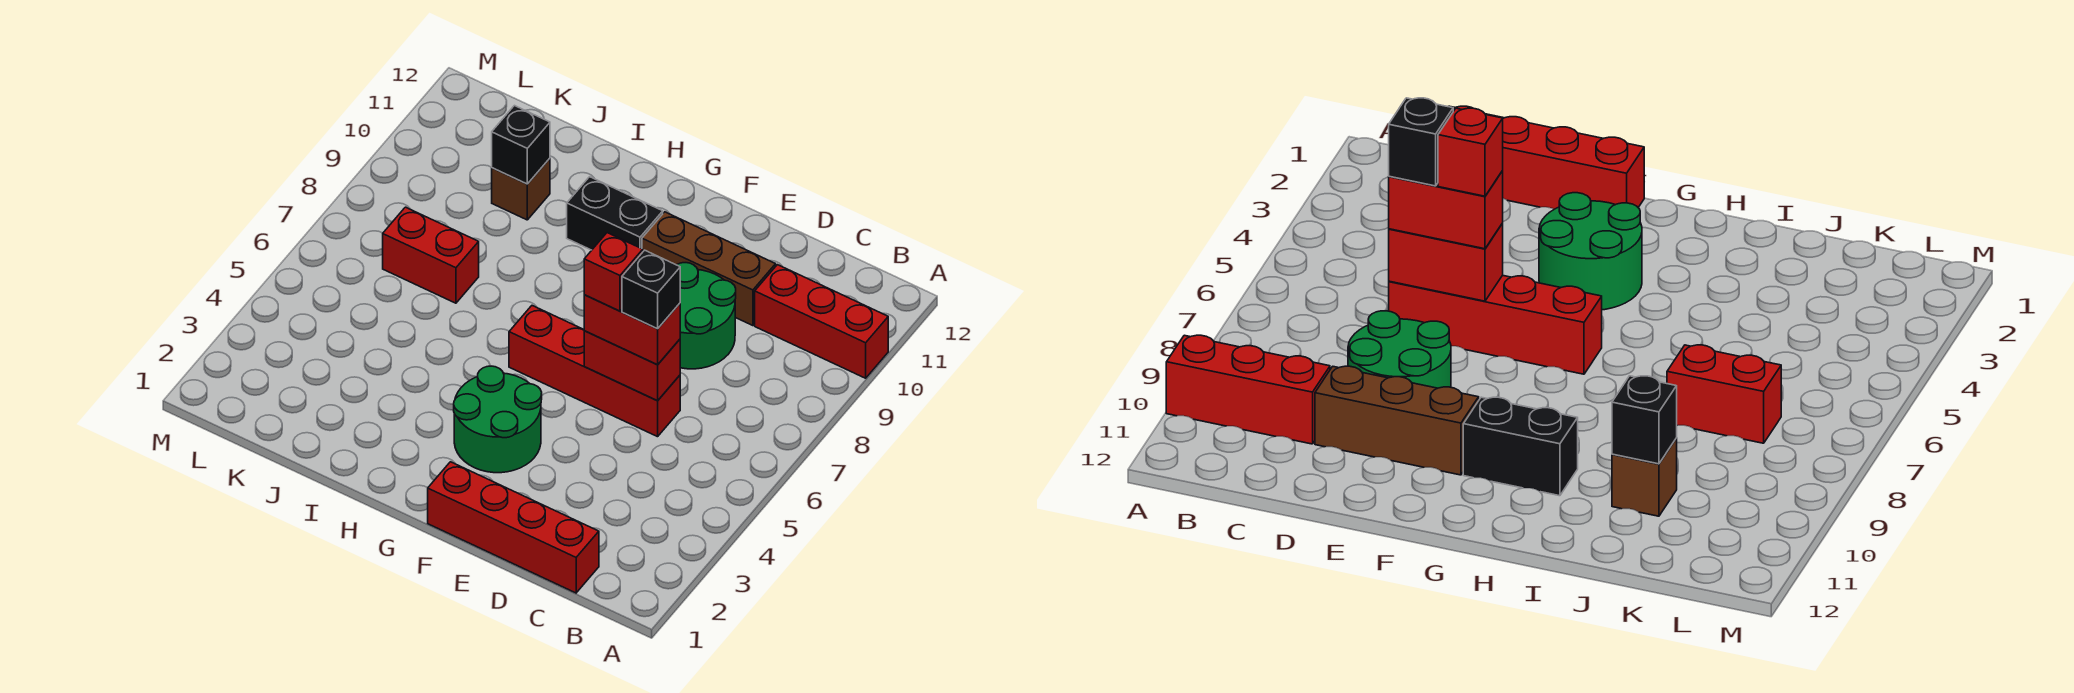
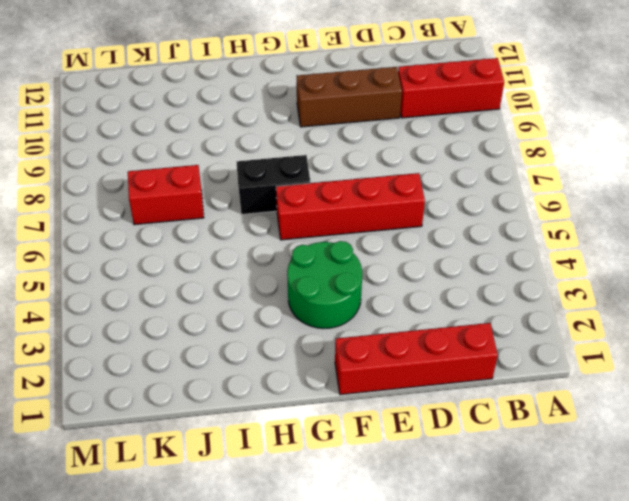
black 1x2 brick [237,155,311,214] -> black 1x2 brick moved to [567,177,663,250]
none -> green 2x2 round brick [677,263,736,369]
none -> brown 1x1 brick [492,158,550,220]
none -> red 1x2 brick [584,331,680,401]

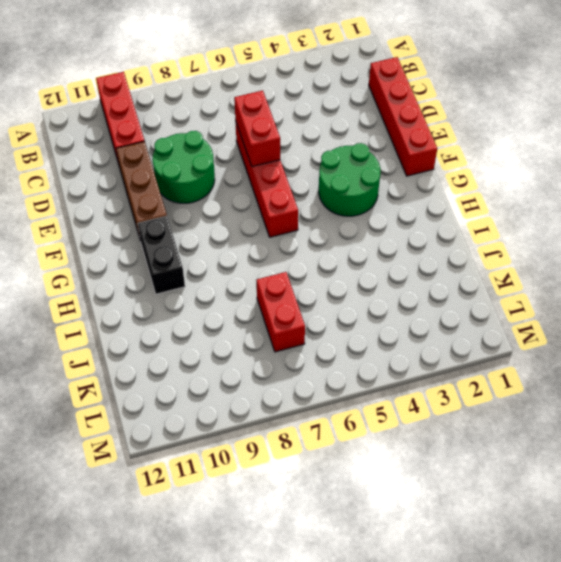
none -> brown 1x1 brick [492,158,550,220]
none -> black 1x1 brick [492,106,550,184]
none -> red 1x2 brick [584,295,680,365]

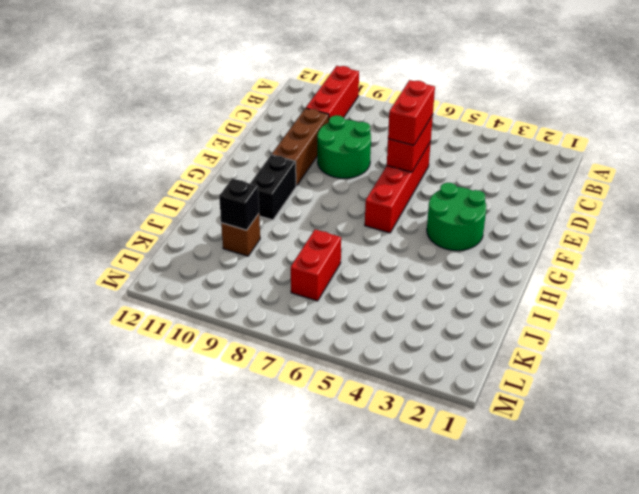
none -> red 1x4 brick [428,462,599,593]
none -> black 1x1 brick [622,250,680,329]
none -> red 1x1 brick [584,233,643,311]

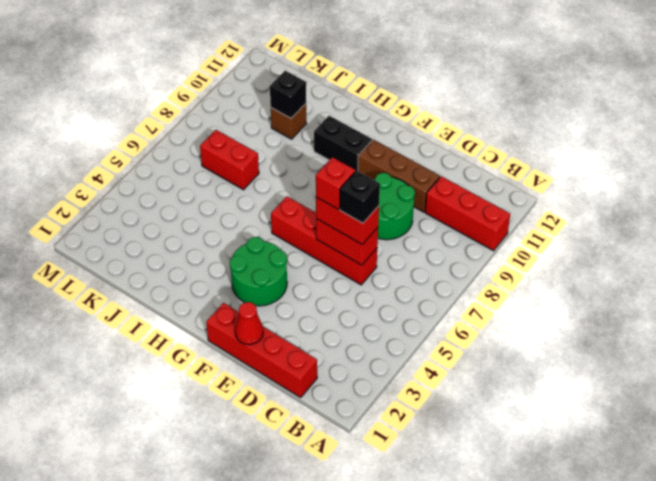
red 1x1 cone [235,302,263,345] -> none

